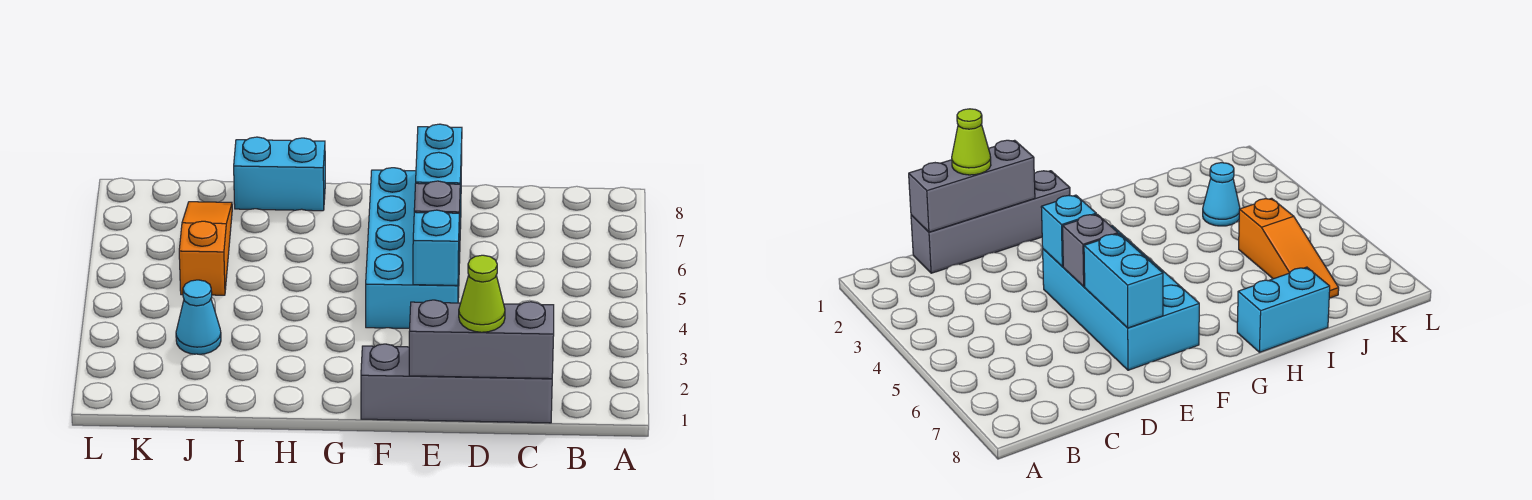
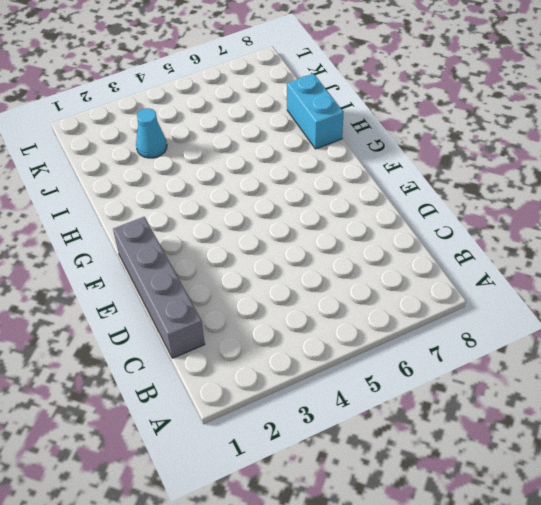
none -> cyan 2x4 brick [366,168,461,328]
none -> orange 1x3 slope [179,202,232,295]

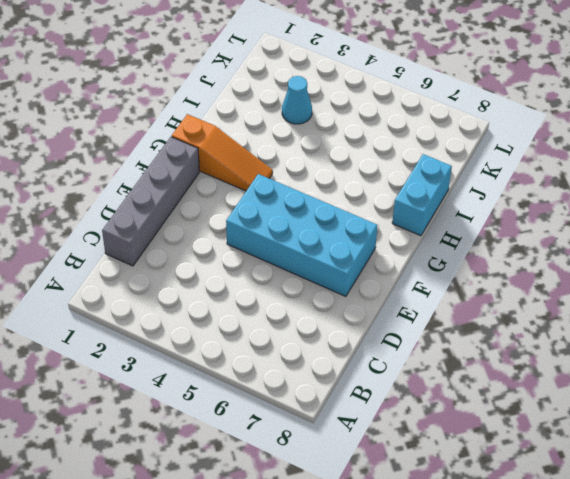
orange 1x3 slope [172,114,273,191] -> orange 1x3 slope moved to [179,202,232,295]
none -> grey 1x3 brick [409,300,554,379]
none -> cyan 1x1 brick [413,210,459,285]

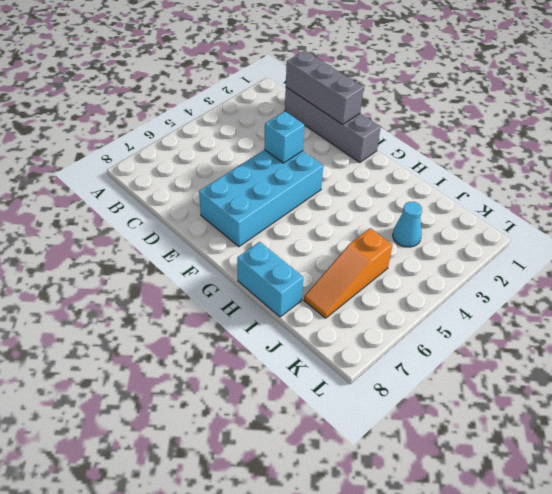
none -> grey 1x1 brick [414,181,460,237]
none -> cyan 1x2 brick [416,124,462,203]

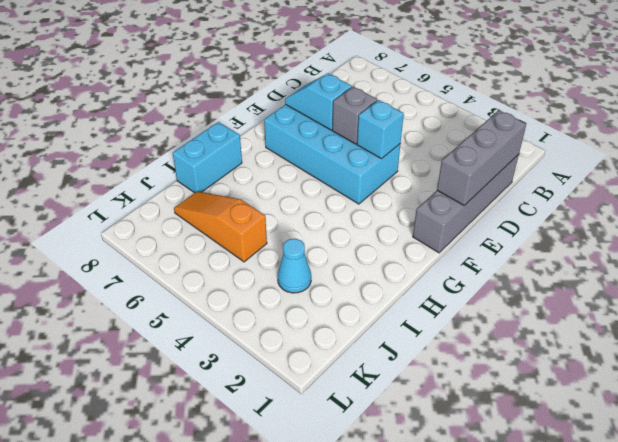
cyan 1x2 slope [285,73,352,130] -> cyan 1x2 brick [416,124,462,203]
none -> lime 1x1 cone [459,255,505,332]

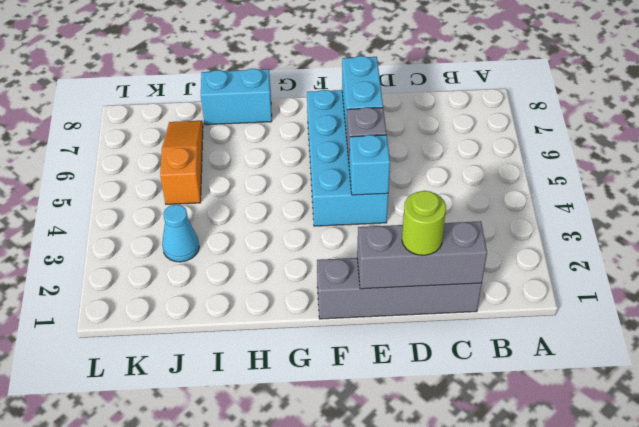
lime 1x1 round brick [402,191,446,255] -> lime 1x1 cone [459,255,505,332]

